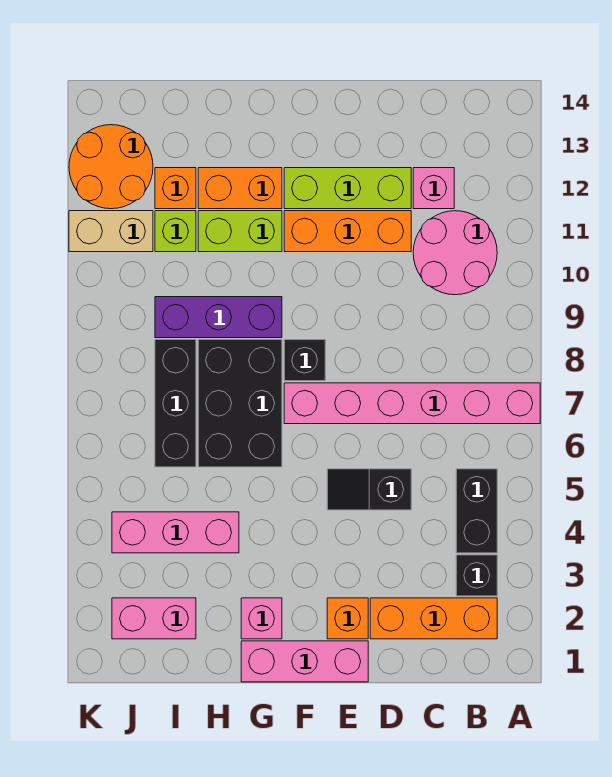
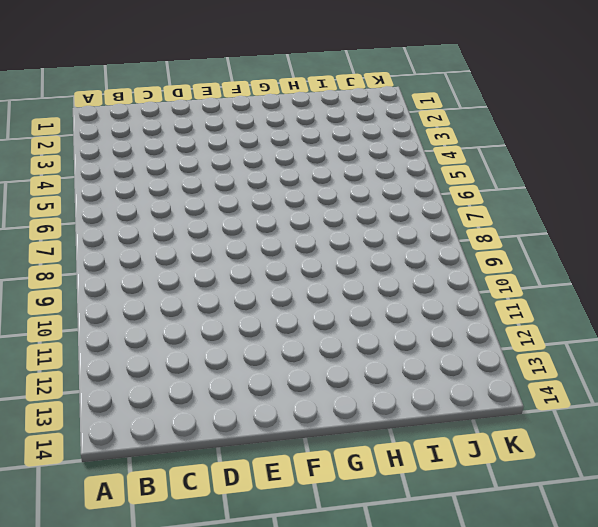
none -> pink 1x6 brick [284,383,540,424]
none -> orange 1x3 brick [370,598,497,639]
none -> black 1x1 brick [456,555,497,596]

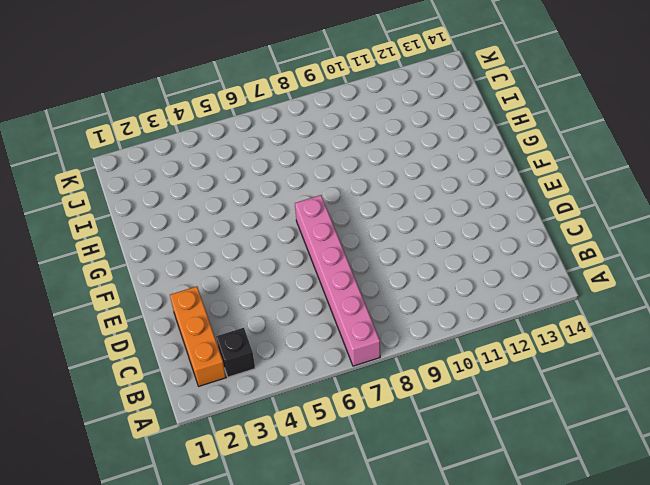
none -> black 1x2 brick [456,469,497,553]
none -> pink 2x2 round brick [413,211,497,295]
none -> pink 1x1 brick [413,168,454,209]

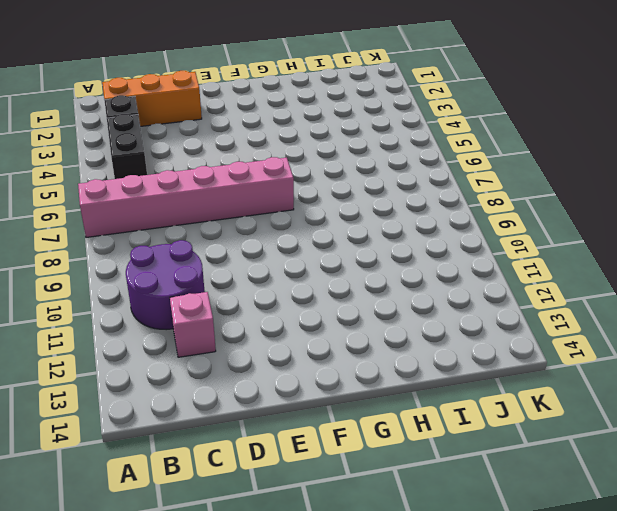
purple 2x2 round brick [126,240,205,330] -> pink 2x2 round brick [413,211,497,295]
none -> black 1x2 slope [327,469,411,510]
none -> orange 1x3 brick [284,211,411,252]
none -> lime 1x3 brick [284,168,411,209]

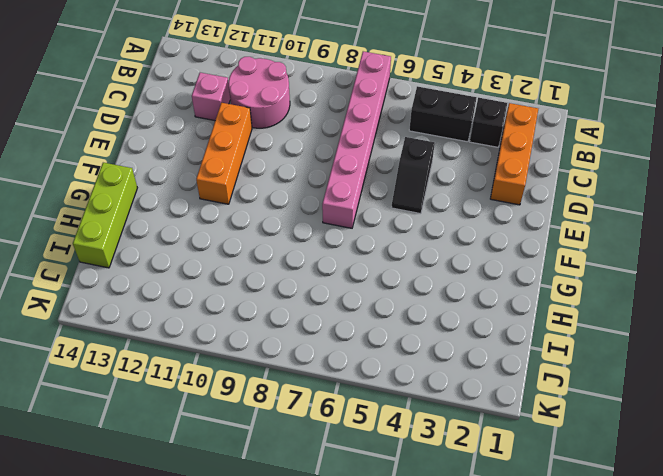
lime 1x3 brick [73,163,137,268] -> lime 1x3 brick moved to [284,168,411,209]
none -> pink 1x3 brick [241,641,368,682]
none -> orange 1x1 brick [327,598,368,639]
none -> black 1x1 brick [284,340,325,381]

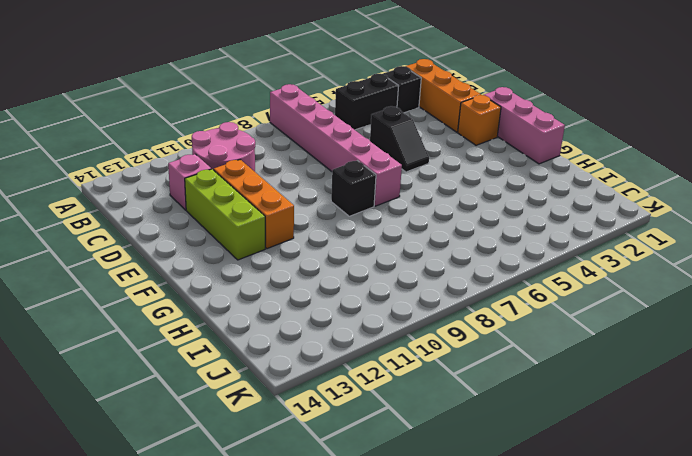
none -> pink 1x1 brick [241,598,282,639]
none -> black 2x3 brick [198,340,282,467]
none -> purple 1x3 brick [155,297,282,338]

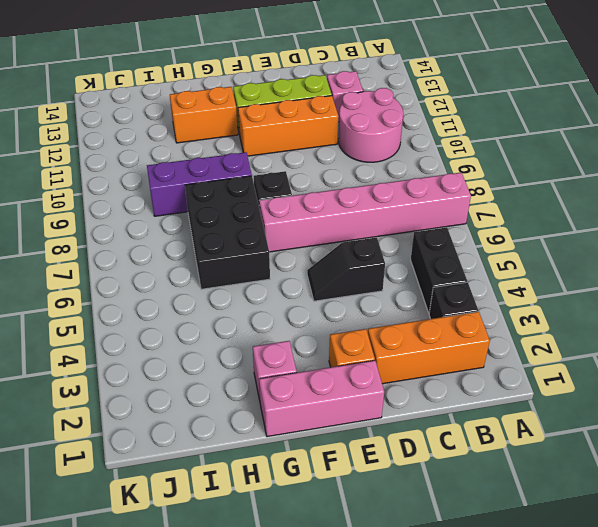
none -> lime 1x2 brick [198,211,282,252]
none -> pink 1x3 brick [112,512,239,553]
none -> pink 1x2 brick [112,598,196,639]

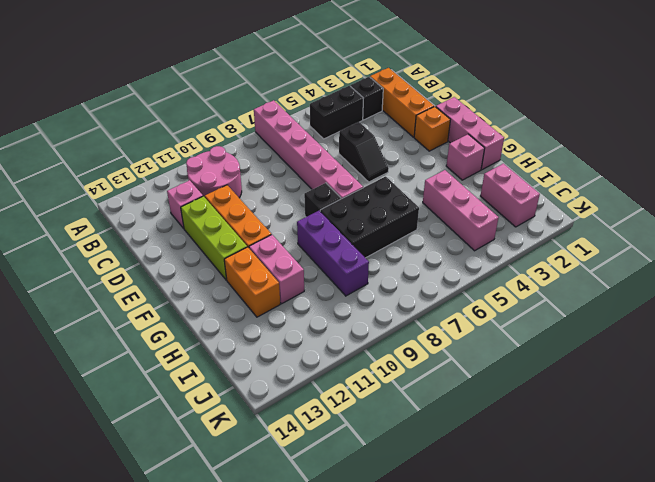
pink 1x2 brick [249,235,304,304] -> lime 1x2 brick [198,211,282,252]
none -> black 1x3 brick [155,340,196,467]
none -> lime 1x1 brick [155,211,196,252]
none -> orange 1x1 brick [155,168,196,209]

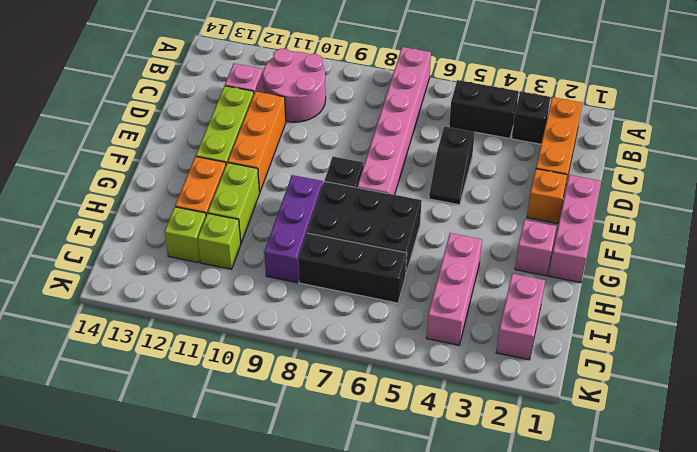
lime 1x1 brick [164,207,206,263] -> orange 1x1 brick [155,168,196,209]
none -> tan 1x2 brick [69,211,153,252]
none -> orange 2x2 round brick [69,125,153,209]

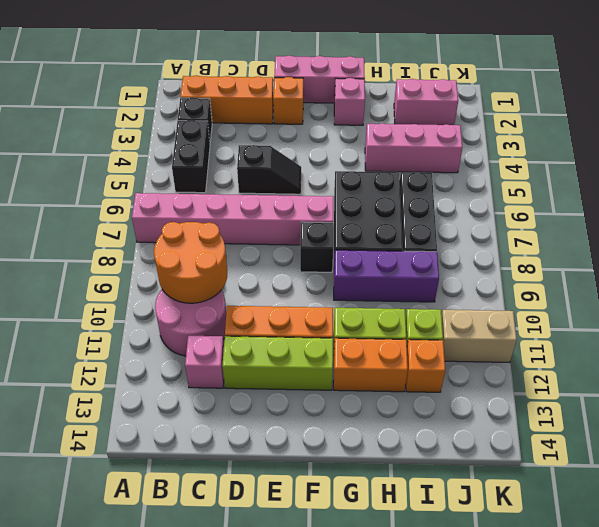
orange 2x2 round brick [154,222,227,303] -> orange 2x2 round brick moved to [69,125,153,209]

